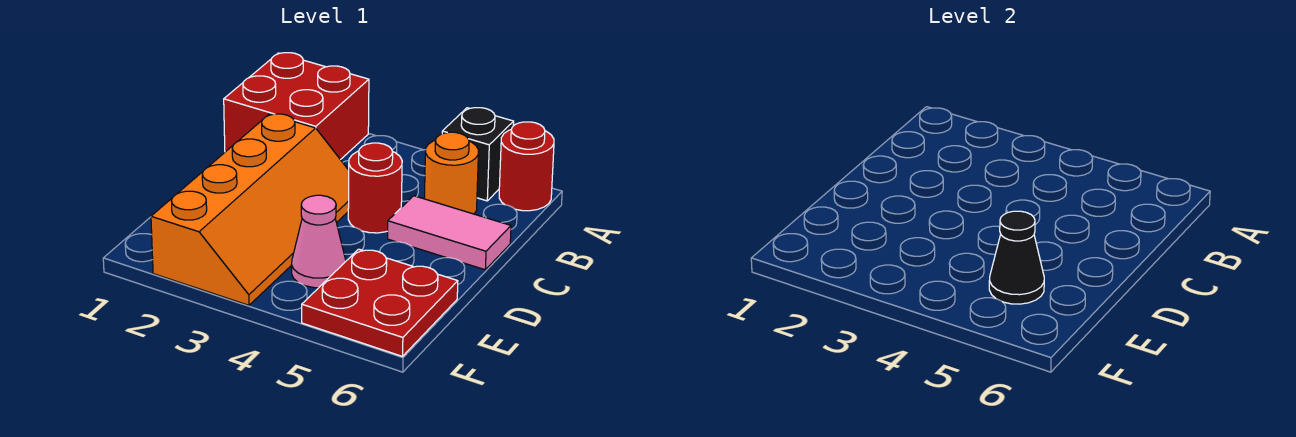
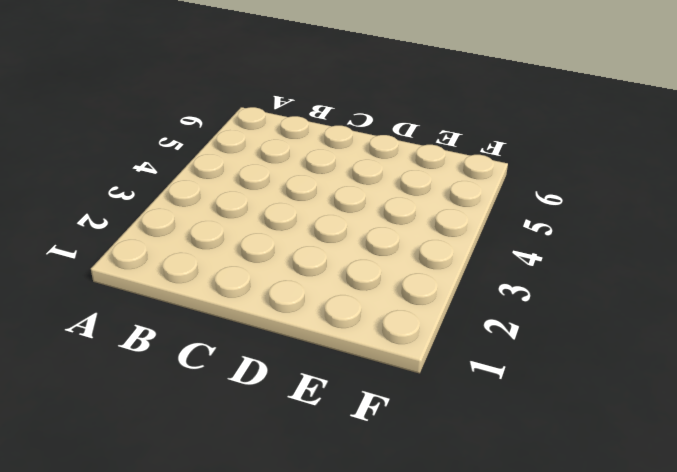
none -> red 2x2 brick [224,53,369,160]
none -> black 1x1 brick [442,108,514,201]

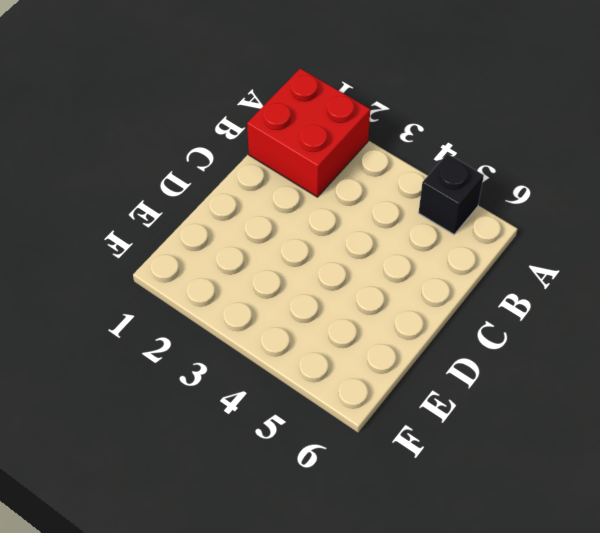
none -> red 1x1 round brick [499,122,554,211]
none -> orange 1x1 round brick [424,132,479,214]

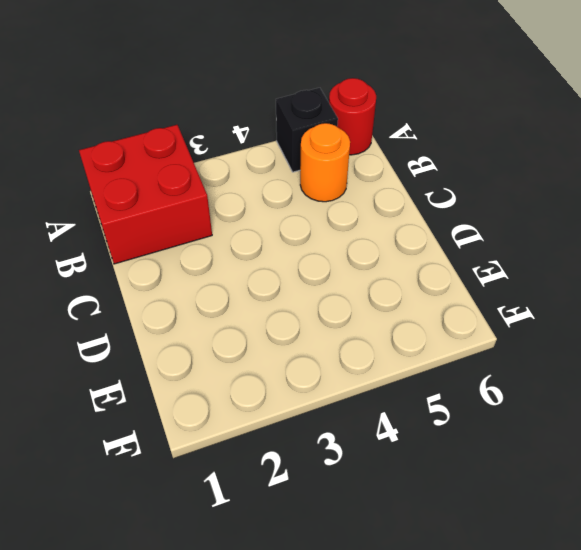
none -> orange 2x4 slope [151,114,349,305]
none -> red 1x1 round brick [348,143,402,233]

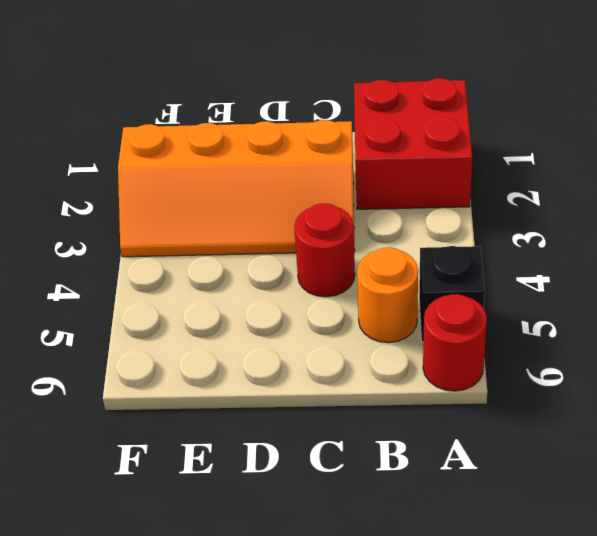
none -> pink 1x2 tile [388,196,511,270]
none -> pink 1x1 cone [291,195,346,288]

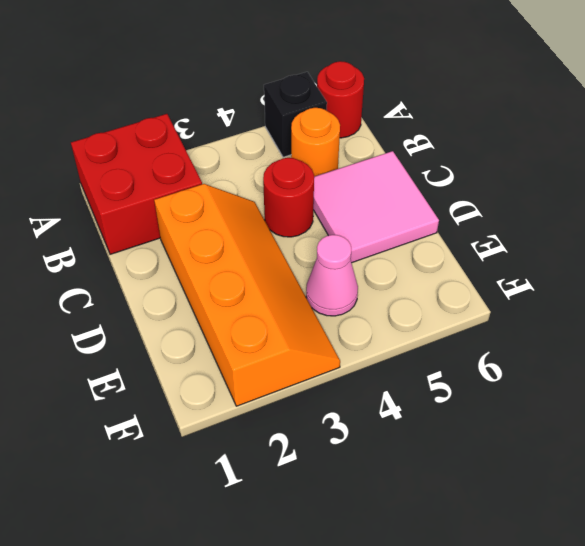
pink 2x2 tile [313,151,439,263] -> pink 1x2 tile [388,196,511,270]
none -> red 2x2 plate [302,249,458,356]
none -> black 1x1 cone [989,211,1044,304]

